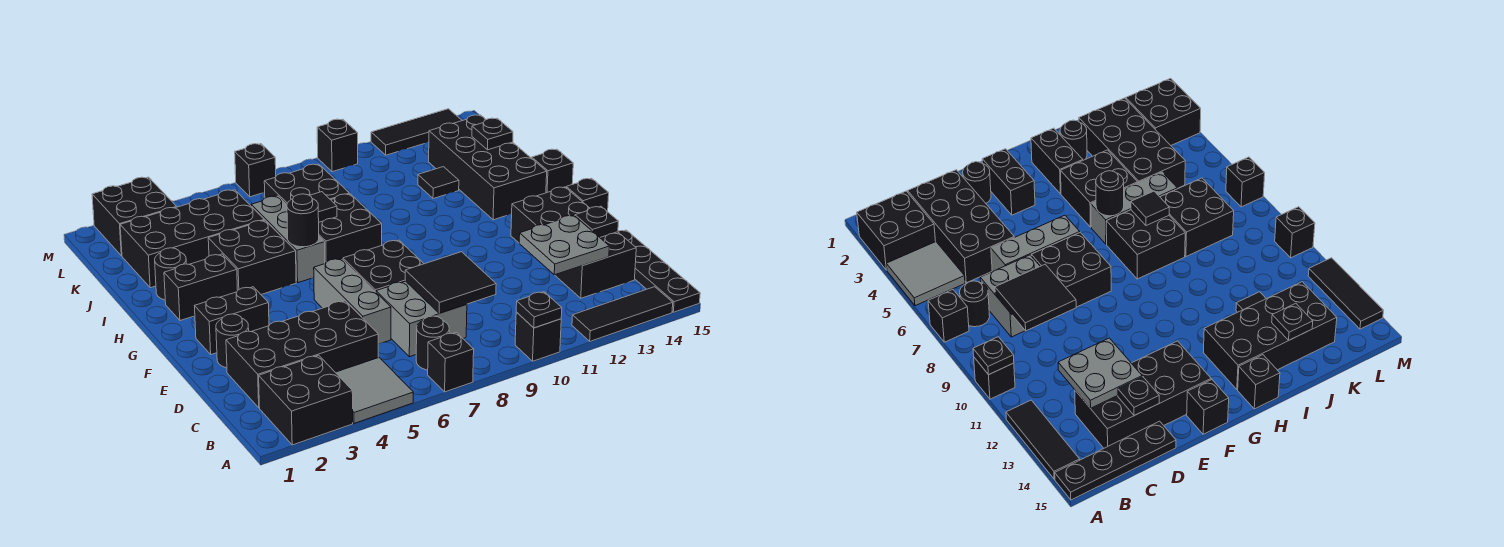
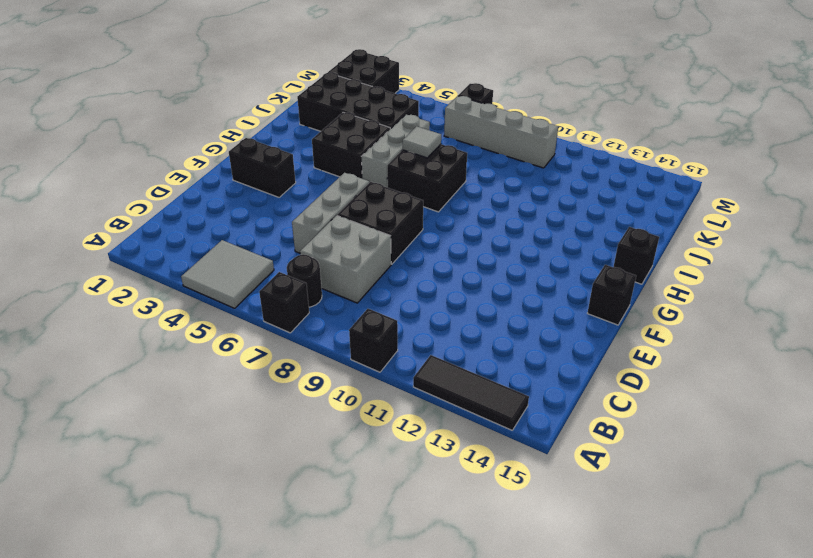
grey 1x1 tile [403,127,441,158] -> black 1x1 tile [310,192,337,222]
grey 1x4 brick [444,96,558,168] -> none
none -> black 2x2 brick [259,355,353,445]
none -> black 1x4 plate [618,230,700,312]
none -> black 2x4 brick [226,301,378,408]
none -> black 2x4 brick [511,187,636,298]

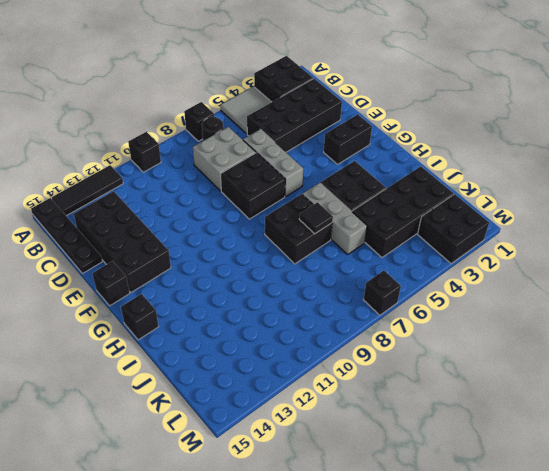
none -> black 1x1 round brick [216,314,249,368]
none -> black 1x2 brick [164,254,238,321]
none -> black 2x4 brick [429,115,547,220]
none -> black 1x1 round brick [155,248,186,300]

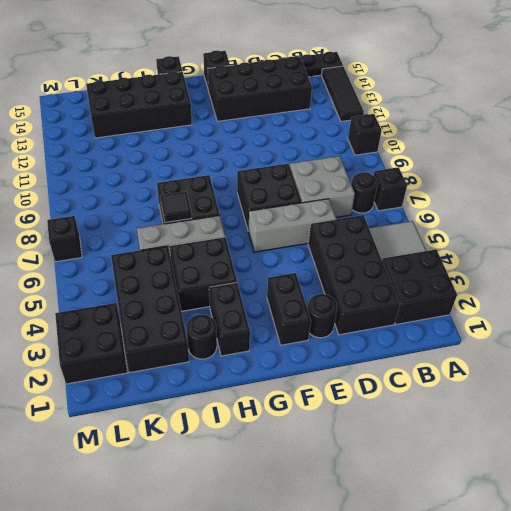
none -> black 2x2 brick [264,164,349,204]
none -> black 1x1 tile [418,167,459,199]
none -> black 1x1 brick [317,119,358,172]
none -> black 1x3 tile [371,109,462,155]

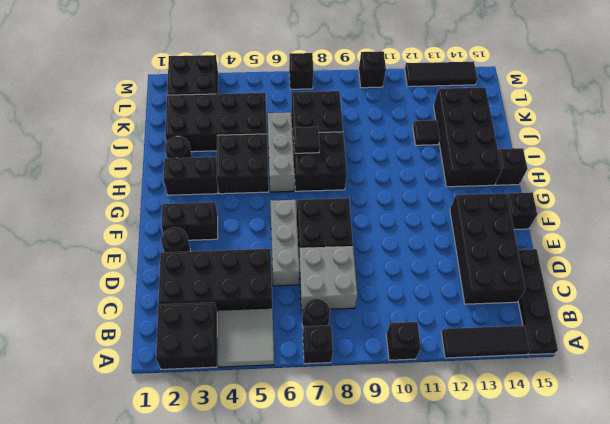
none -> black 1x1 plate [516,292,562,328]
none -> black 2x2 tile [405,252,496,313]
none -> grey 2x2 plate [519,215,609,275]
none -> black 1x1 plate [575,206,619,237]

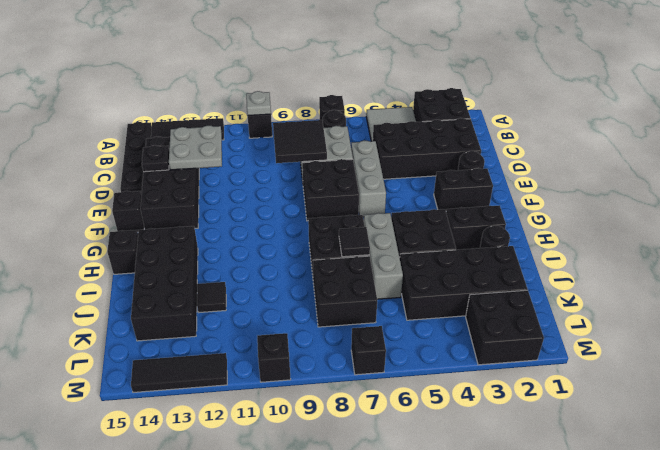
grey 1x1 plate [246,91,271,116] -> black 1x1 plate [516,292,562,328]
none -> black 1x1 round brick [287,194,319,247]
none -> black 1x1 plate [472,118,513,150]

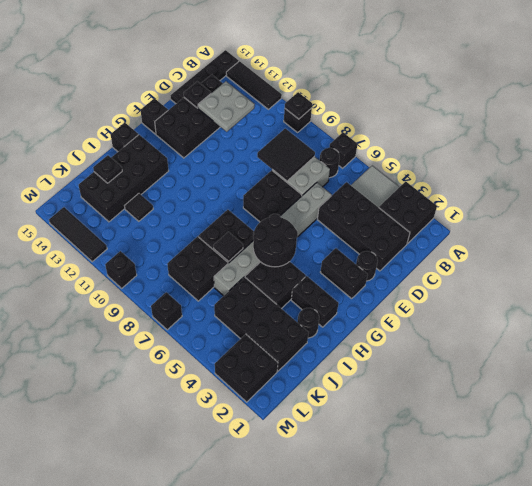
black 2x2 round brick [253,214,298,267] -> black 1x1 round brick [287,194,319,247]

